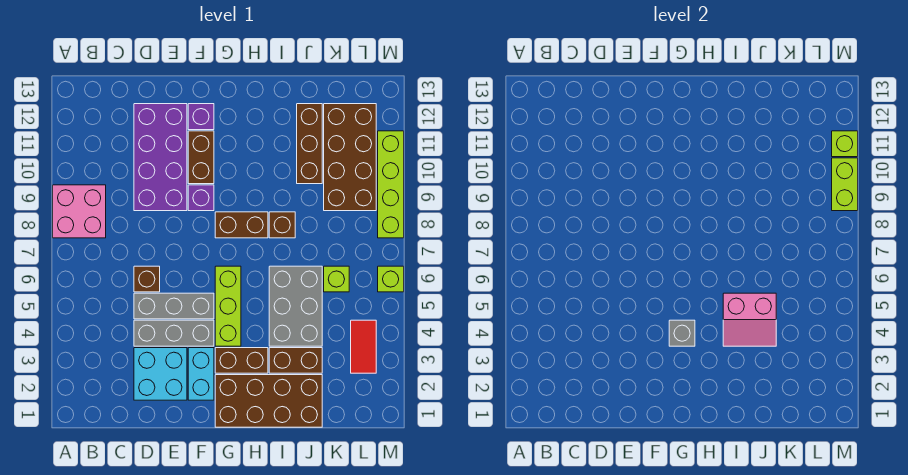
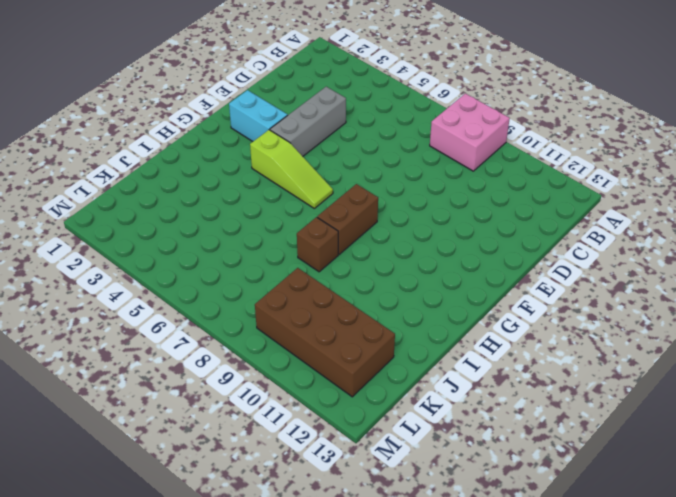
lime 1x3 slope [250,130,333,208] -> lime 1x3 brick [215,266,241,346]
none -> cyan 2x2 brick [134,348,187,400]
none -> grey 1x3 brick [134,293,214,319]
none -> brown 1x1 brick [134,266,160,292]

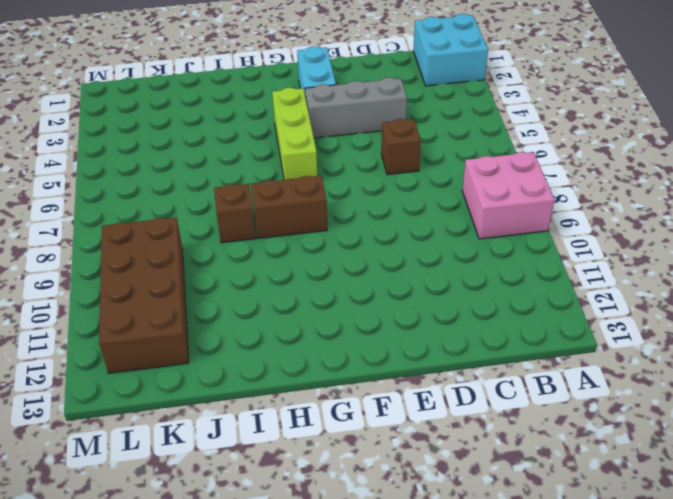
cyan 2x2 brick [413,14,488,86] -> cyan 2x2 brick moved to [134,348,187,400]
none -> grey 1x3 brick [134,293,214,319]
none -> purple 2x4 brick [134,104,187,211]
none -> purple 1x1 brick [188,185,214,211]

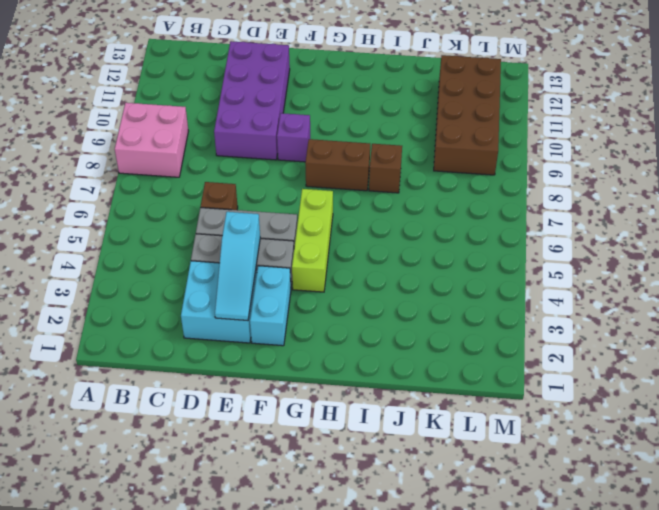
cyan 1x3 slope [215,212,260,321] -> none
none -> brown 1x2 brick [188,131,214,184]
none -> purple 1x1 brick [188,104,214,130]
none -> brown 2x4 brick [215,375,322,427]

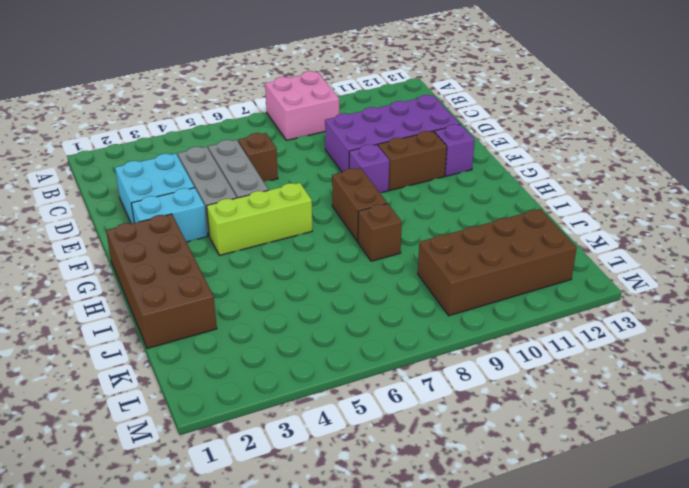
none -> brown 1x2 brick [215,348,268,373]
none -> brown 1x2 brick [269,348,322,373]
none -> grey 2x3 brick [269,266,322,346]

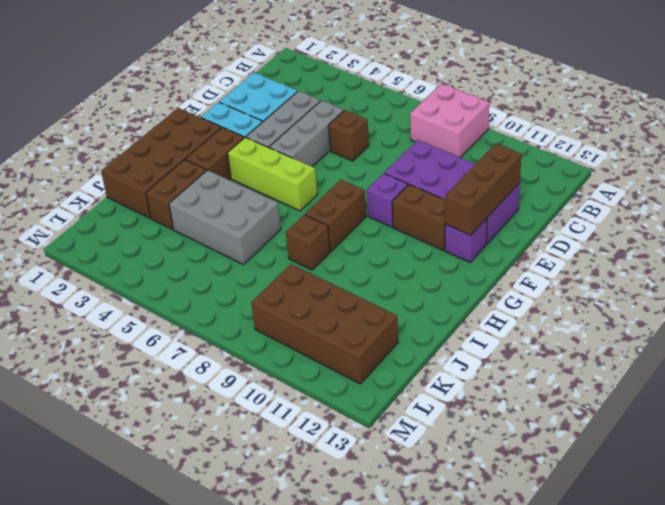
brown 1x3 brick [445,143,521,235] -> brown 1x3 brick turned to [297,104,322,184]
none -> lime 1x1 brick [324,266,349,292]
none -> red 1x2 tile [351,320,376,373]
none -> lime 1x1 brick [378,266,404,292]

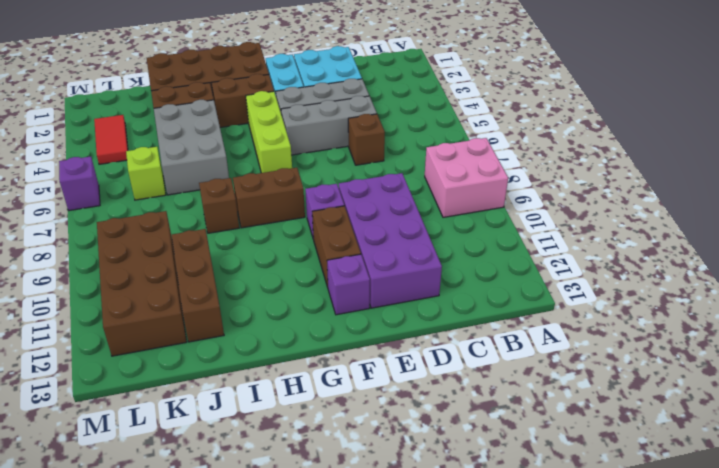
purple 1x1 brick [59,157,100,211] -> lime 1x1 brick [378,266,404,292]
none -> lime 1x4 brick [378,131,404,238]
none -> grey 1x1 brick [669,320,695,346]
none -> pink 2x2 slope [723,293,776,346]

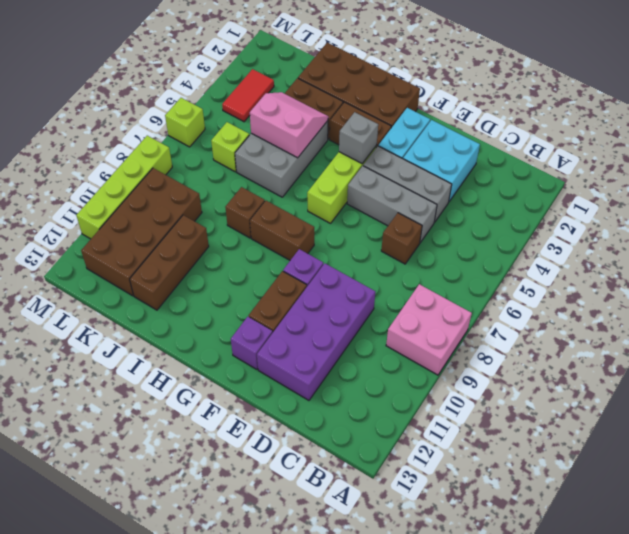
none -> lime 1x2 brick [832,158,858,211]
none -> lime 1x1 brick [832,131,858,157]

